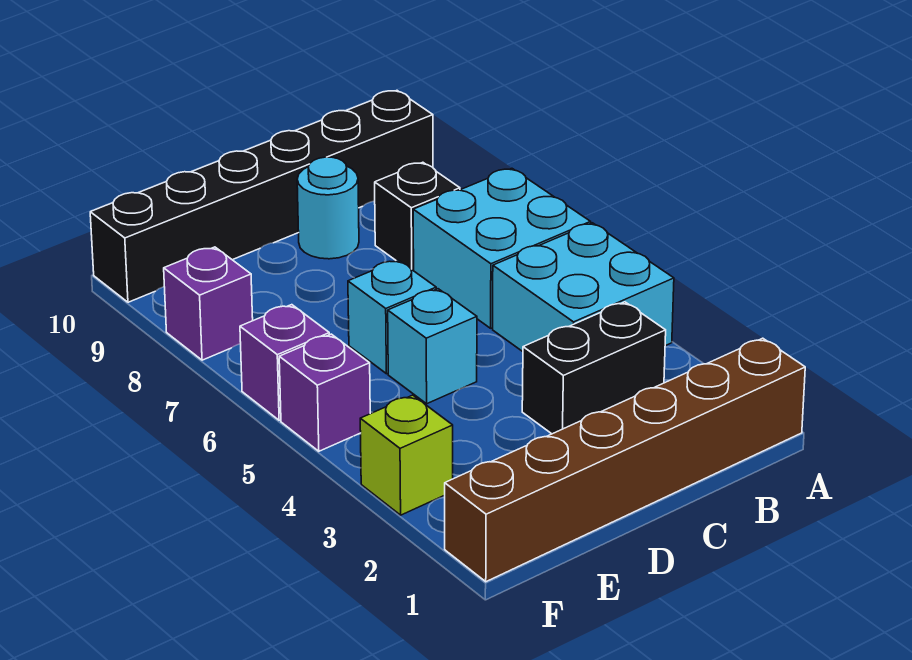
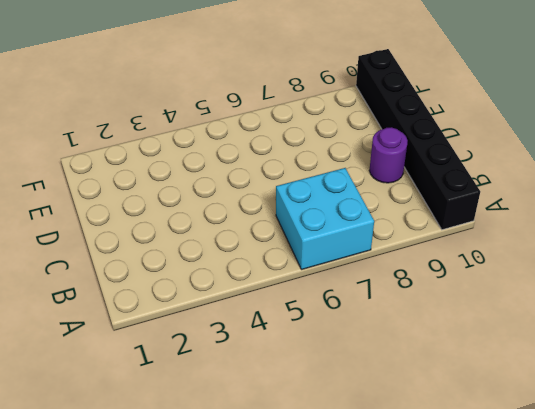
purple 1x1 round brick [369,127,408,183] -> cyan 1x1 round brick [297,157,359,259]
none -> brown 1x6 brick [445,338,805,582]
none -> cyan 2x2 brick [493,223,674,352]
none -> black 1x2 brick [522,302,666,434]

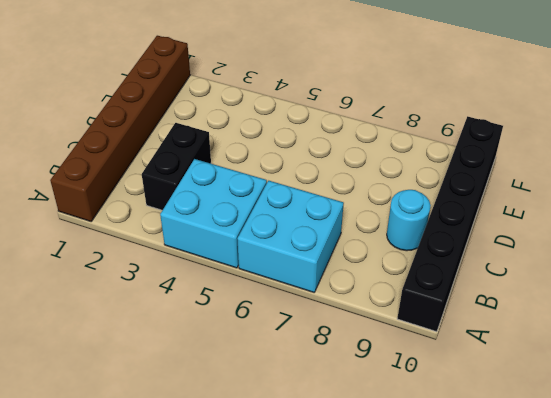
none -> black 1x1 brick [375,162,460,271]
none -> cyan 1x1 brick [388,289,477,404]
none -> cyan 1x1 brick [348,260,436,374]

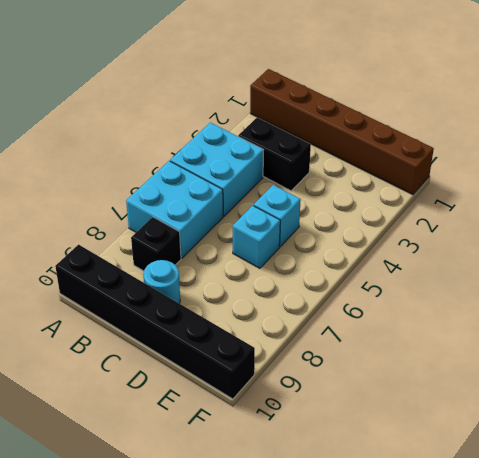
none -> lime 1x1 brick [360,395,453,515]
none -> purple 1x1 brick [279,334,370,451]
none -> purple 1x1 brick [240,305,329,420]

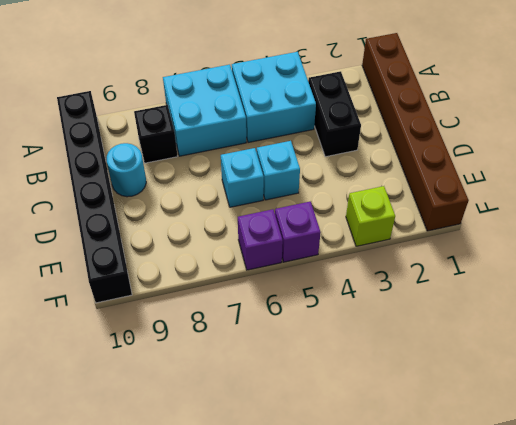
none -> purple 1x1 brick [164,247,253,360]

